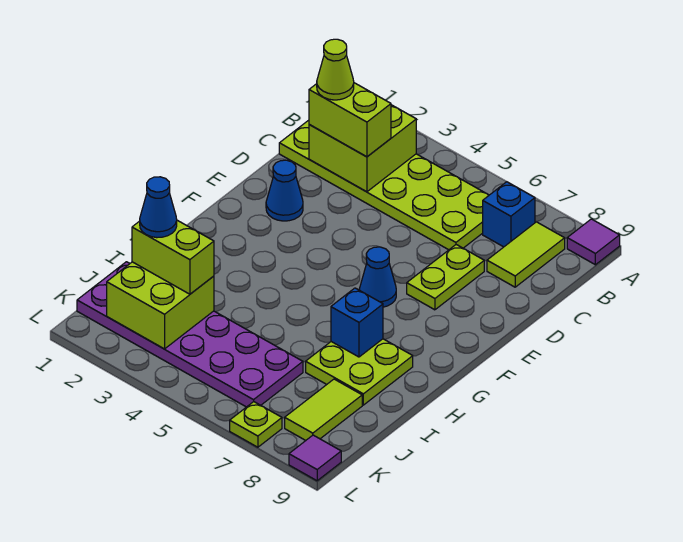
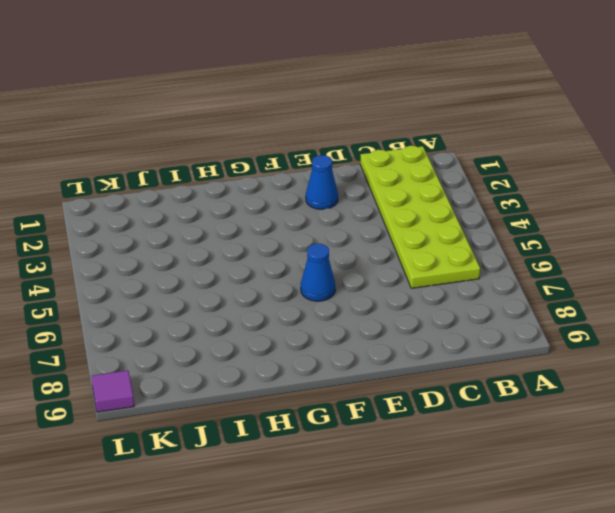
none -> purple 1x1 tile [567,219,620,265]
none -> blue 1x1 brick [483,182,535,247]
none -> lime 1x2 tile [487,222,565,287]

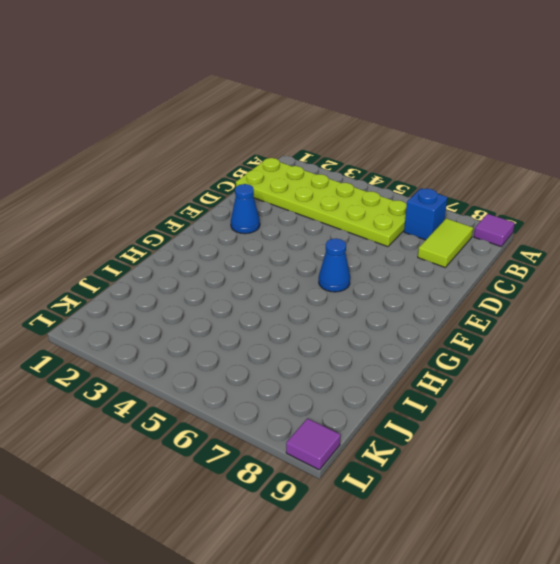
none -> lime 1x2 plate [407,245,484,310]
none -> lime 2x2 plate [306,339,413,405]
none -> purple 2x6 plate [77,262,303,407]

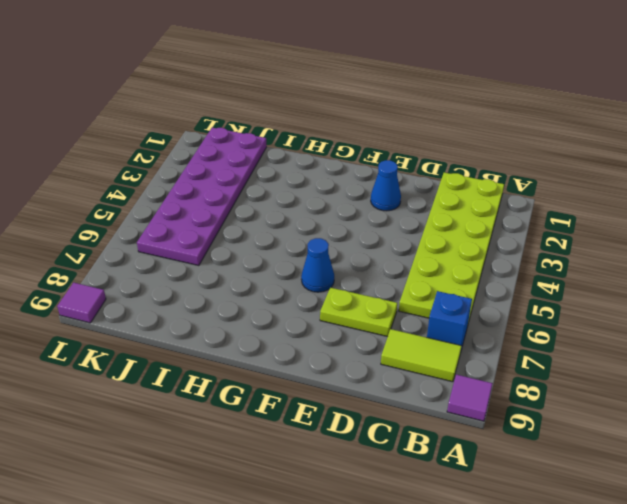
none -> lime 2x2 plate [306,339,413,405]
none -> lime 1x2 tile [285,379,362,440]
none -> lime 1x1 plate [230,402,282,447]

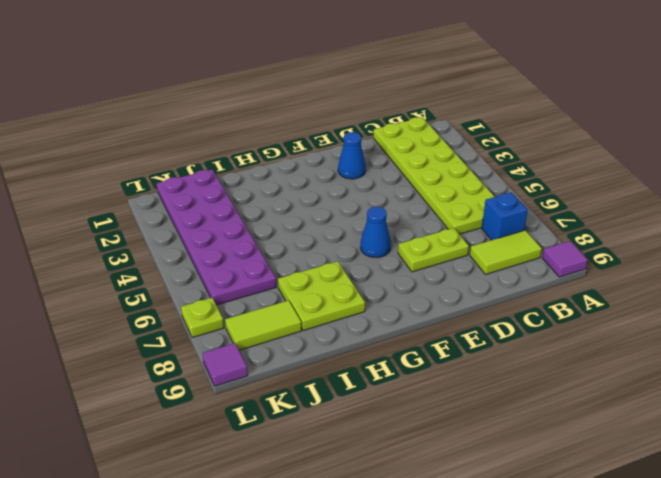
none -> lime 2x2 brick [309,105,416,192]
none -> blue 1x1 brick [331,288,383,357]
none -> lime 2x2 brick [107,262,214,349]

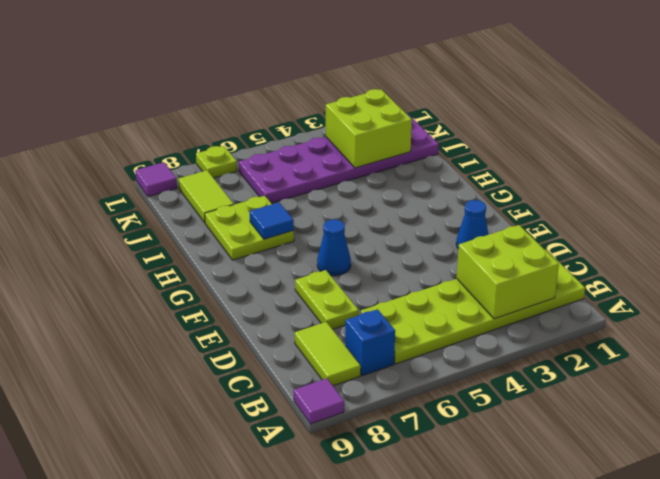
blue 1x1 tile [250,202,294,239] -> blue 1x1 brick [331,288,383,357]
none -> lime 1x2 brick [309,83,391,157]
none -> lime 1x2 brick [132,220,214,294]
none -> lime 1x1 cone [317,39,354,100]

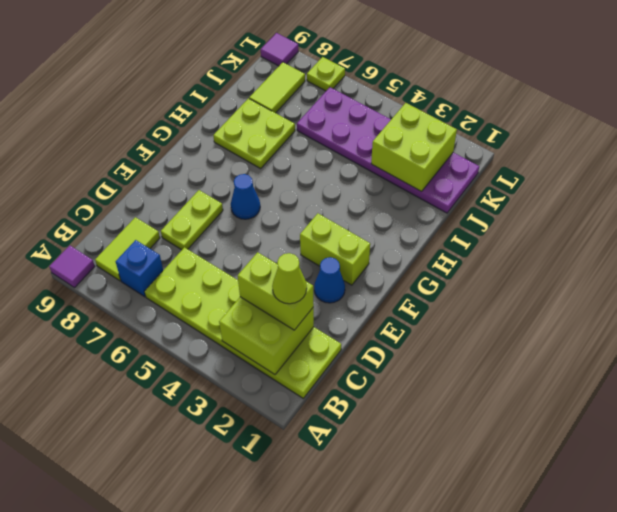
lime 1x2 brick [300,213,370,285] -> lime 1x2 brick moved to [132,220,214,294]
none -> blue 1x1 brick [331,288,383,357]
none -> blue 1x1 cone [140,177,177,238]

